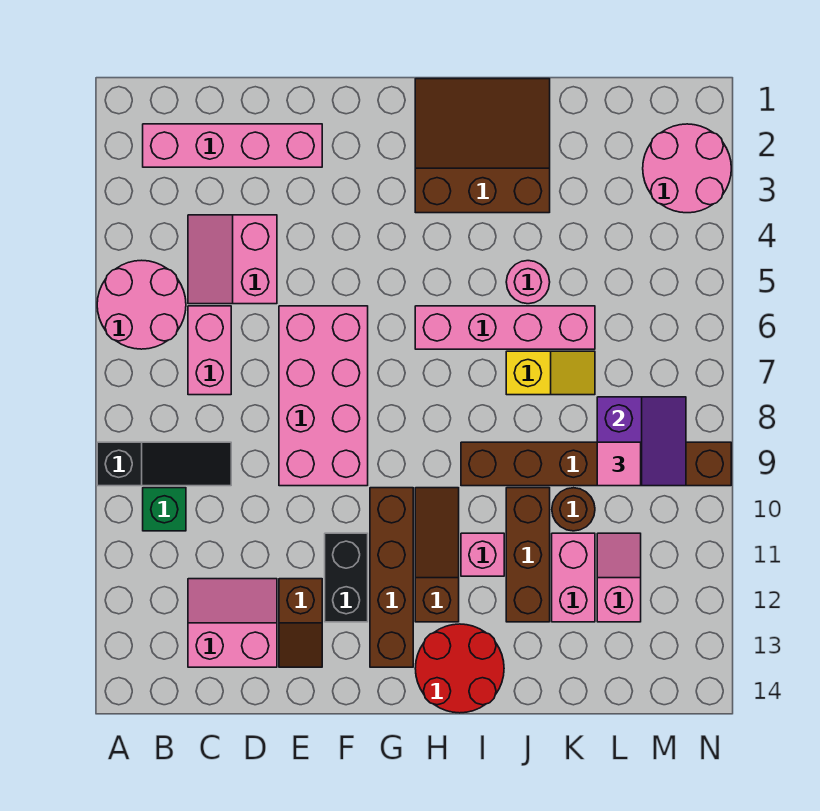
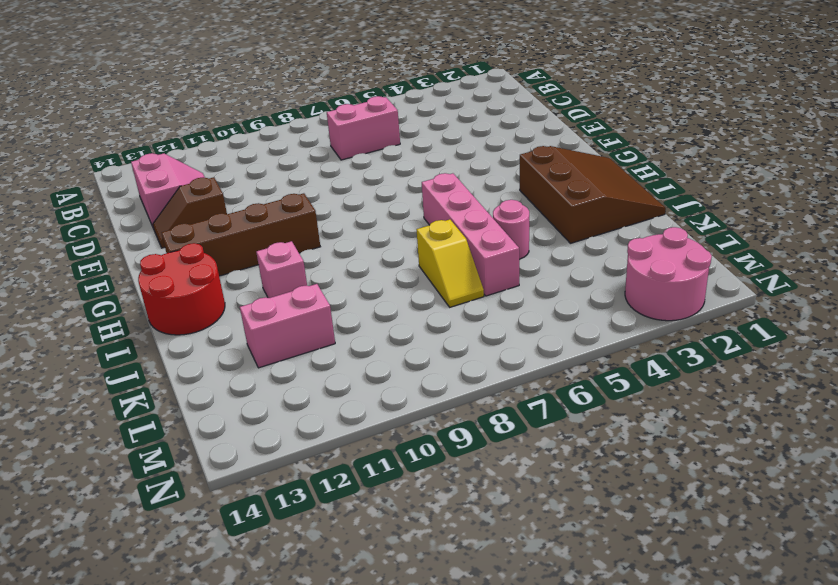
none -> pink 2x2 round brick [97,260,186,349]
none -> black 1x3 slope [97,442,231,486]
none -> pink 1x4 brick [143,124,322,167]

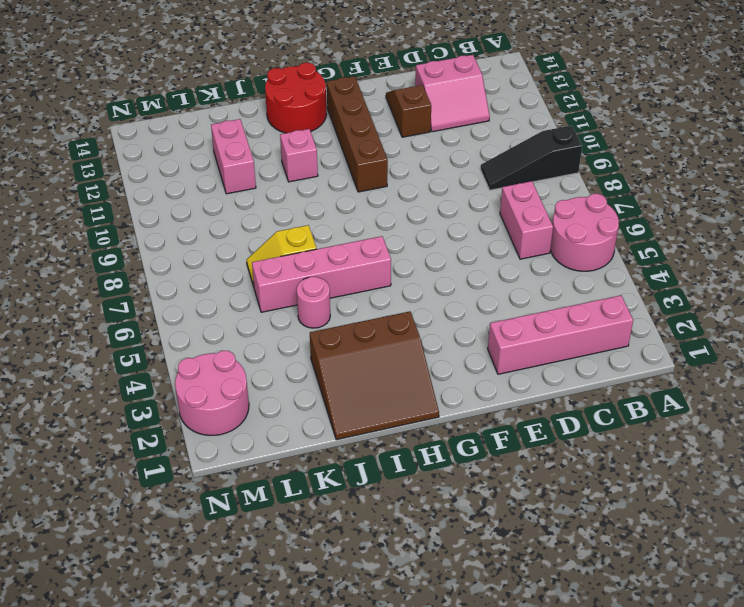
none -> green 1x1 brick [143,488,186,531]
none -> pink 2x2 slope [188,215,277,304]
none -> pink 2x4 brick [279,306,368,486]

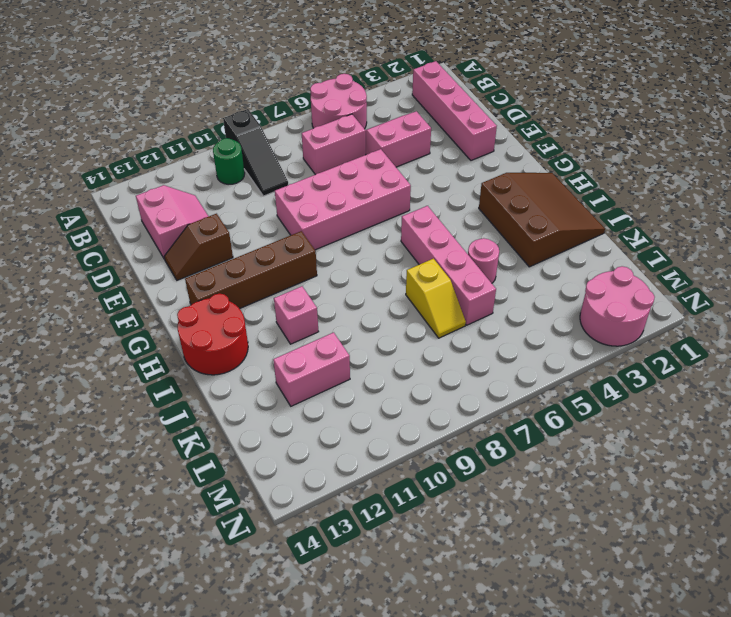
green 1x1 round brick [213,138,245,185] -> green 1x1 brick [143,488,186,531]
none -> black 1x2 brick [325,533,368,622]
none -> brown 1x3 slope [415,488,459,622]
none -> brown 1x6 brick [461,442,731,486]

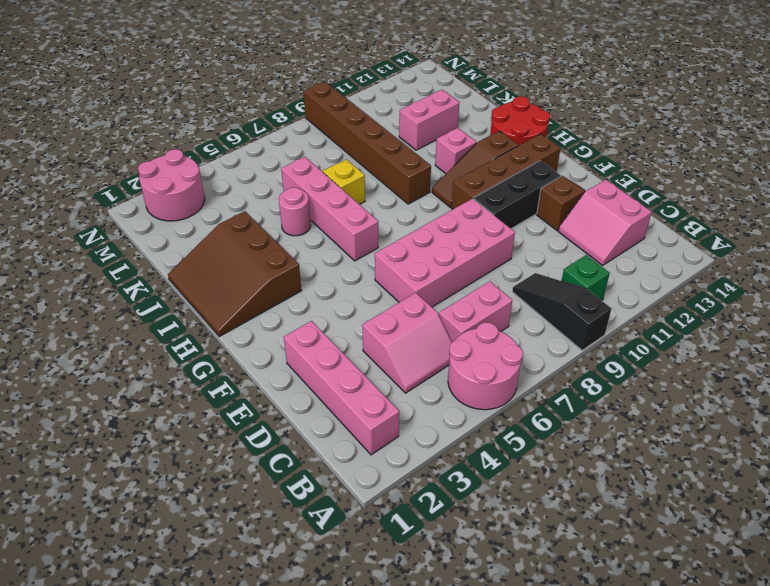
black 1x3 brick [474,161,561,229] -> black 1x2 brick [325,533,368,622]
none -> brown 1x3 brick [506,488,550,622]
none -> brown 1x1 round brick [552,488,595,531]
none -> pink 1x2 slope [597,533,641,622]

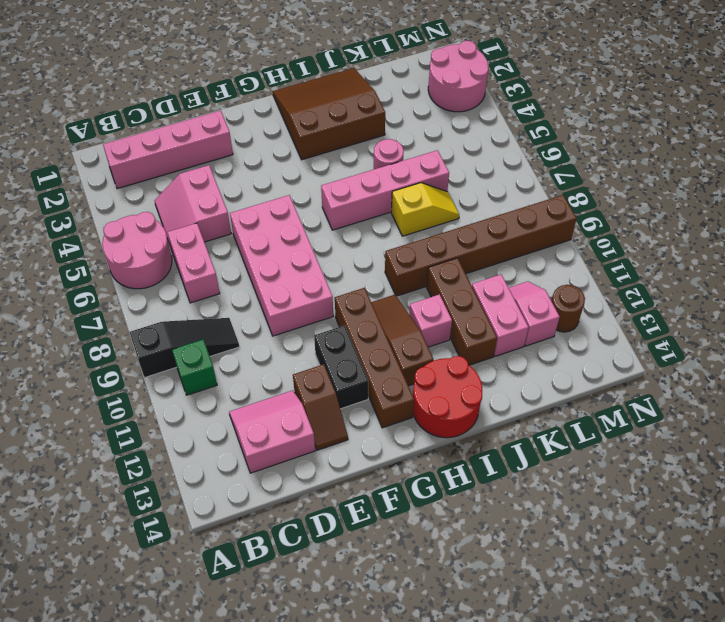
brown 1x1 round brick [551,285,585,332] -> brown 1x1 round brick moved to [552,488,595,531]
none -> purple 2x2 slope [597,397,686,486]
none -> pink 1x1 tile [597,442,641,486]

